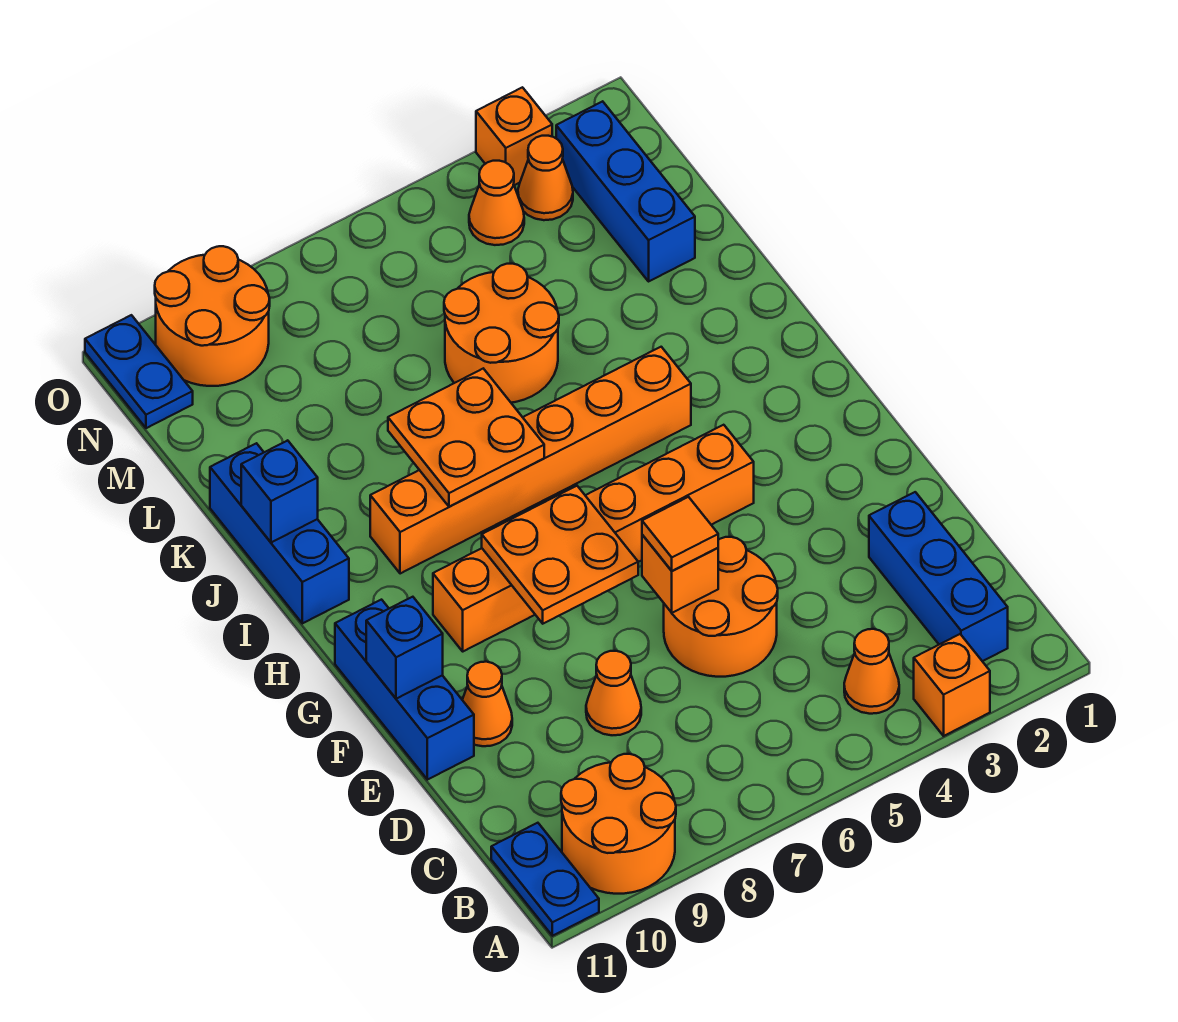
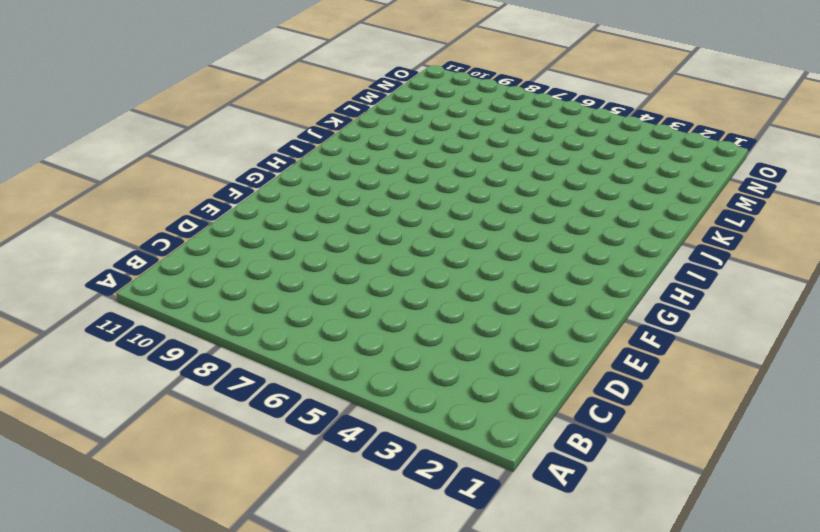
none -> orange 1x1 brick [914,634,990,736]
none -> orange 2x2 round brick [561,754,676,894]
none -> blue 1x2 plate [491,823,599,936]

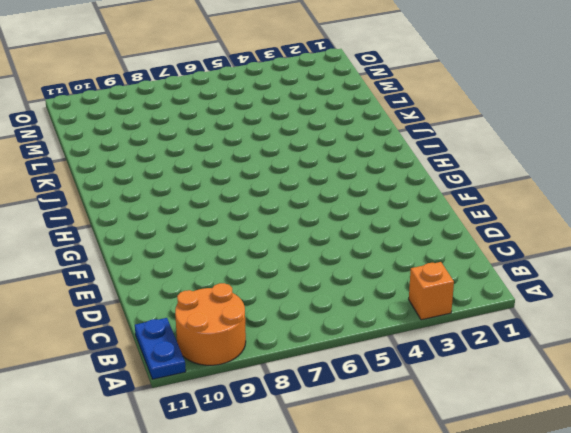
none -> blue 1x3 brick [869,492,1008,661]
none -> orange 1x1 cone [844,629,899,714]
none -> orange 2x2 round brick [664,537,778,677]

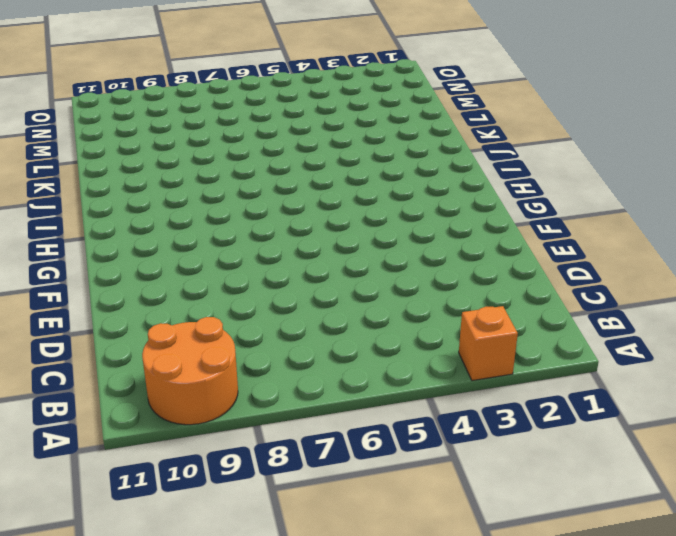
none -> blue 1x2 plate [491,823,599,936]
none -> blue 1x3 brick [869,492,1008,661]
none -> orange 1x1 cone [844,629,899,714]

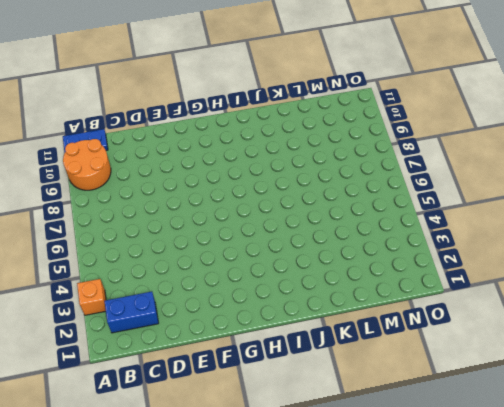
blue 1x2 brick [105,292,159,333] -> blue 1x3 brick [869,492,1008,661]
none -> orange 1x1 cone [844,629,899,714]
none -> orange 2x2 round brick [664,537,778,677]
none -> orange 1x1 cone [586,651,641,735]

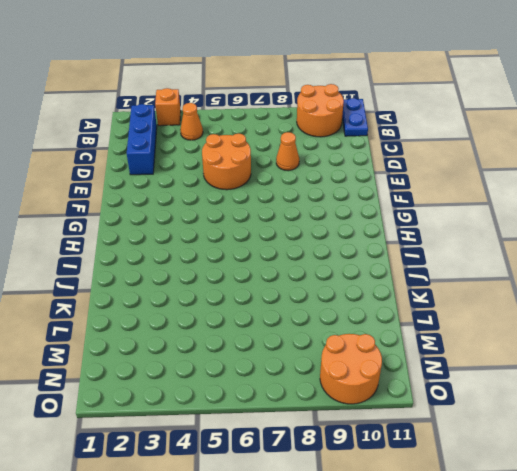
none -> orange 1x1 cone [462,662,512,746]
none -> blue 1x3 brick [335,600,474,780]
none -> orange 1x6 brick [433,425,754,651]

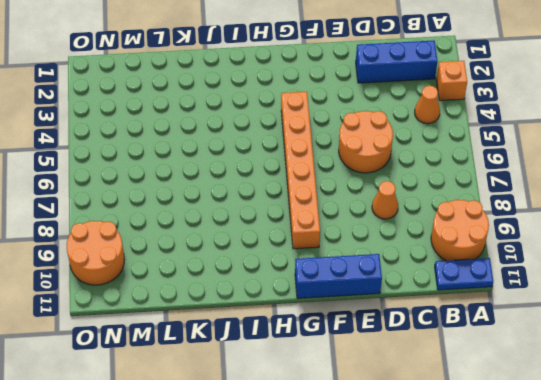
none -> orange 1x1 cone [462,662,512,746]
none -> orange 1x6 brick [370,347,691,574]
none -> blue 1x3 brick [210,443,349,623]

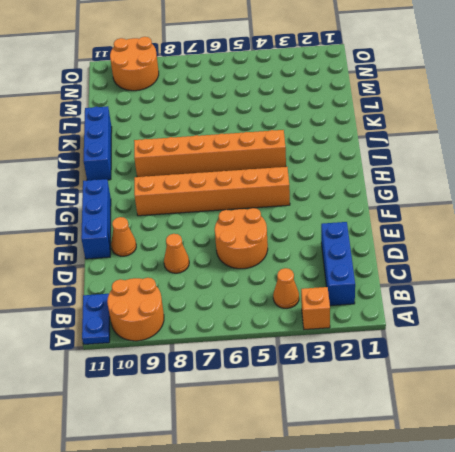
none -> orange 2x2 round brick [444,264,559,403]
none -> blue 1x3 brick [556,101,695,281]
none -> orange 1x1 cone [518,136,573,220]

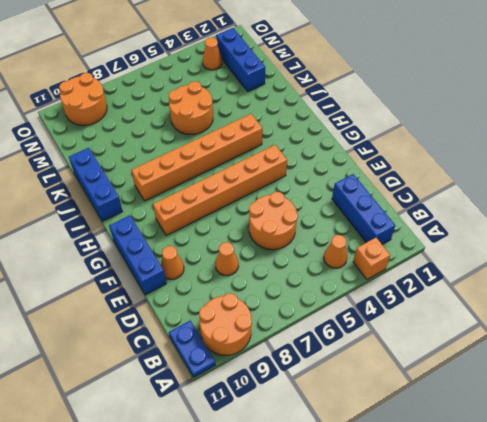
none -> orange 1x1 cone [469,161,524,245]
none -> blue 1x2 plate [85,315,193,428]
none -> orange 1x1 brick [476,87,552,185]

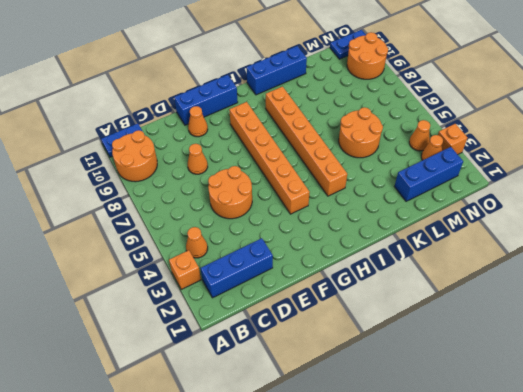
none -> orange 1x1 brick [642,535,718,613]
none -> orange 2x2 plate [482,486,638,624]
none -> blue 1x1 brick [366,597,443,699]

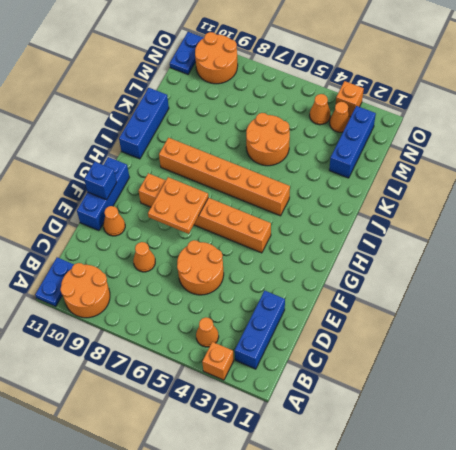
none -> orange 1x1 brick [642,535,718,613]
none -> orange 2x2 plate [388,369,544,507]
none -> blue 1x1 brick [241,440,318,543]

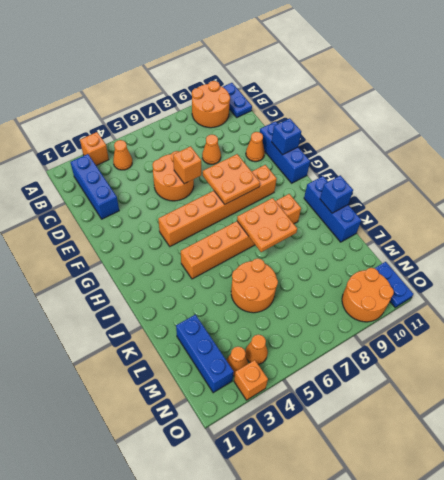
none -> orange 1x1 tile [642,497,718,571]

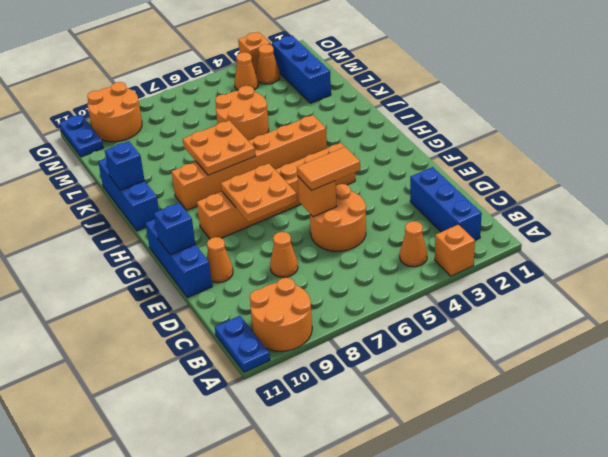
orange 1x2 tile [297,147,360,190] -> orange 1x1 tile [642,497,718,571]

